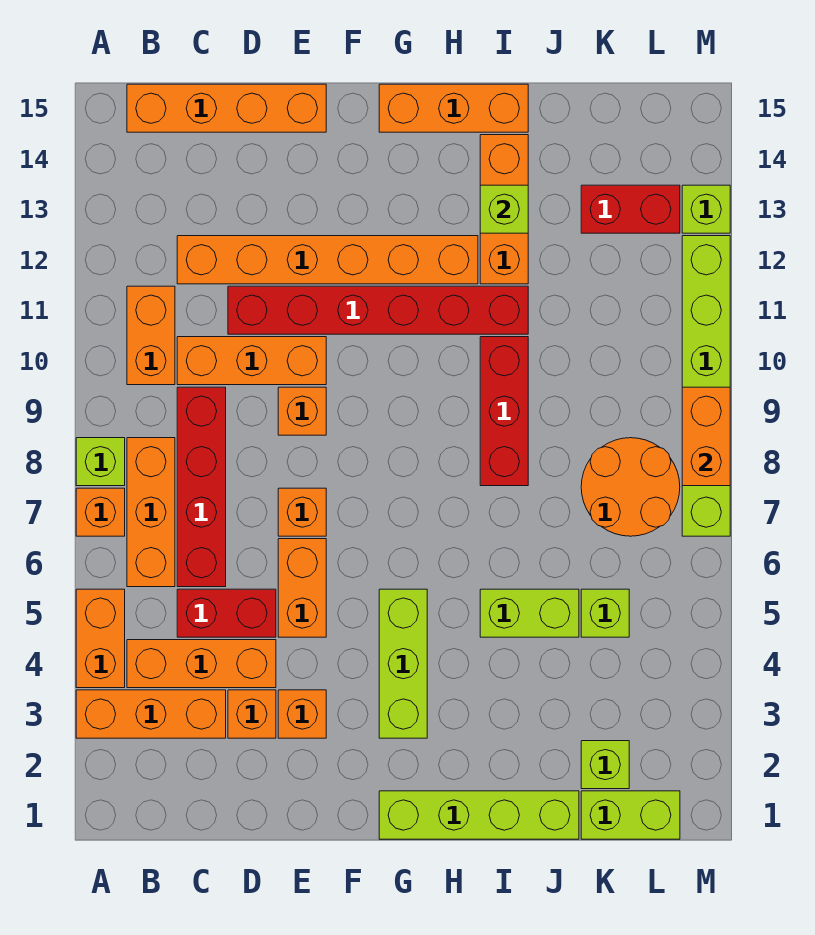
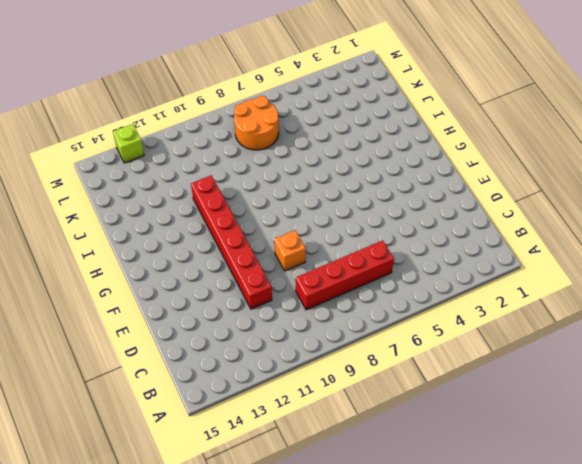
none -> orange 1x3 brick [76,690,226,738]
none -> orange 1x2 brick [76,589,125,688]
none -> orange 1x1 brick [76,488,125,536]
none -> lime 1x1 brick [76,438,125,486]

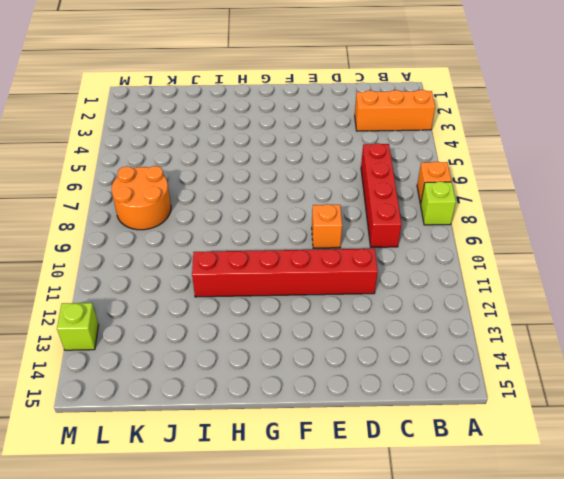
none -> orange 1x2 brick [76,589,125,688]
none -> orange 1x3 brick [127,640,276,688]
none -> orange 1x3 brick [127,438,175,587]
none -> orange 1x2 brick [127,286,175,385]

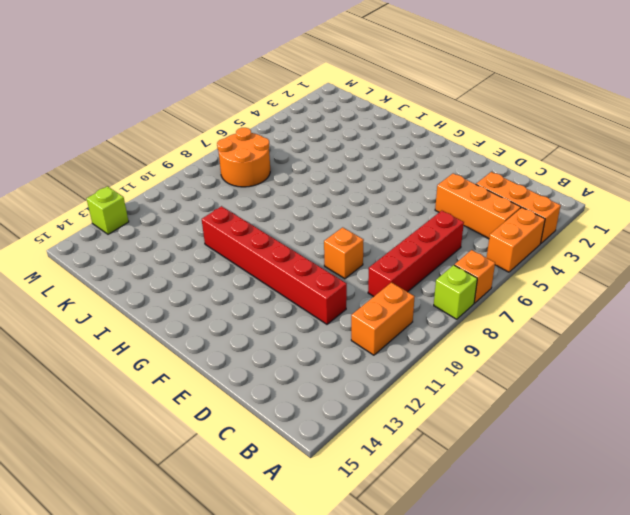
none -> orange 1x3 brick [127,438,175,587]
none -> orange 1x4 brick [127,84,326,132]
none -> red 1x2 brick [177,589,276,637]
none -> orange 1x3 brick [177,337,326,385]

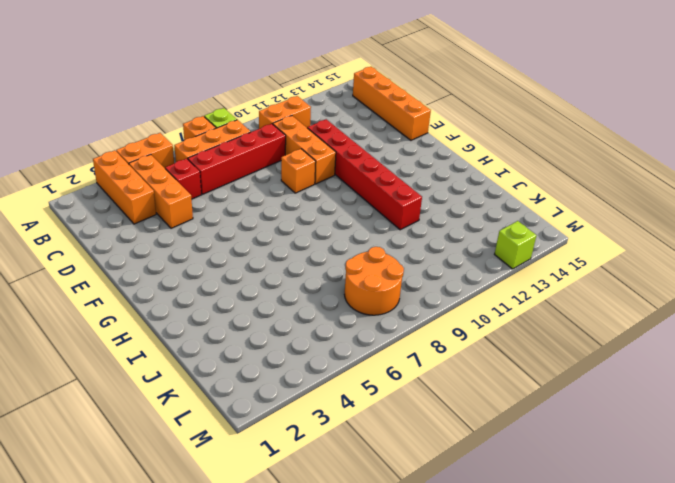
red 1x1 brick [165,159,201,199] -> red 1x2 brick [177,589,276,637]
none -> orange 1x6 brick [177,236,478,284]
none -> orange 1x1 brick [228,690,276,738]
none -> orange 1x1 brick [278,690,326,738]
none -> orange 1x2 brick [278,539,326,637]

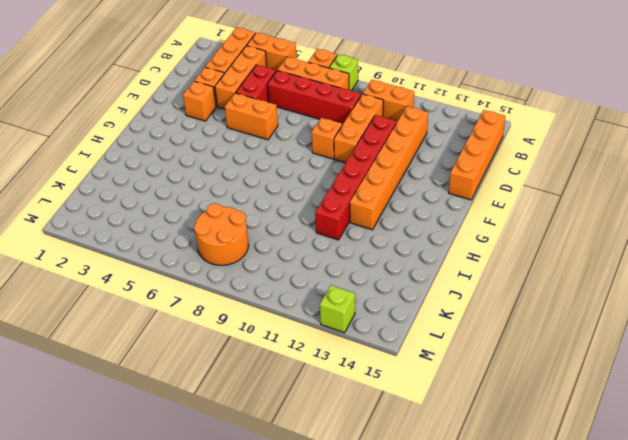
none -> orange 1x1 brick [278,488,326,536]
none -> lime 1x4 brick [379,791,579,839]
none -> lime 1x3 brick [379,589,427,738]
none -> orange 1x3 brick [379,84,528,132]

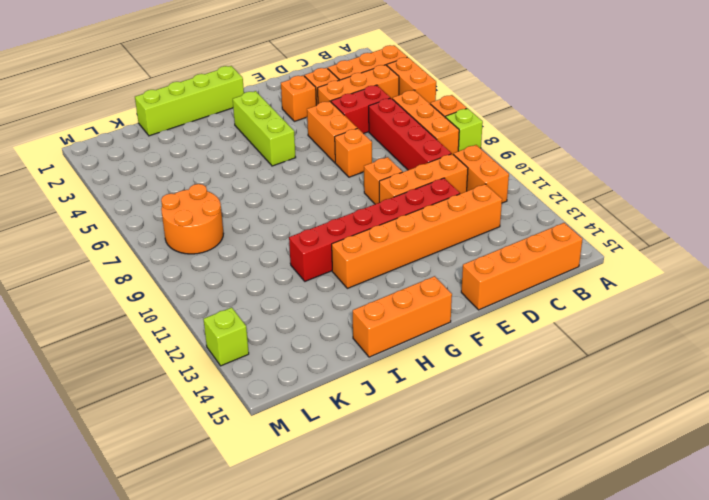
none -> lime 1x2 brick [480,589,579,637]
none -> red 1x3 brick [480,337,528,486]
none -> orange 1x3 brick [480,135,528,284]
none -> lime 1x2 brick [581,791,680,839]

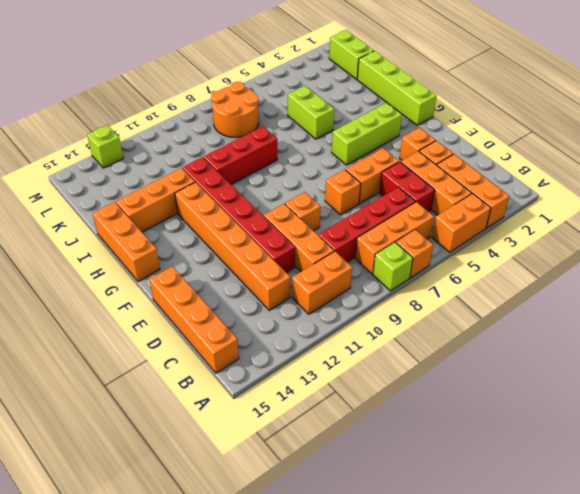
none -> lime 1x1 brick [581,741,629,789]
none -> lime 1x1 brick [581,589,629,637]
none -> red 1x2 brick [581,185,680,233]
none -> lime 1x6 brick [682,236,730,536]

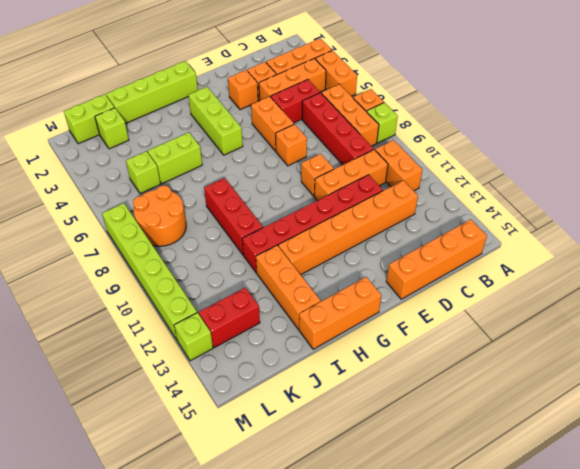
none -> lime 1x1 brick [480,185,528,233]
none -> orange 1x2 brick [682,387,730,486]

